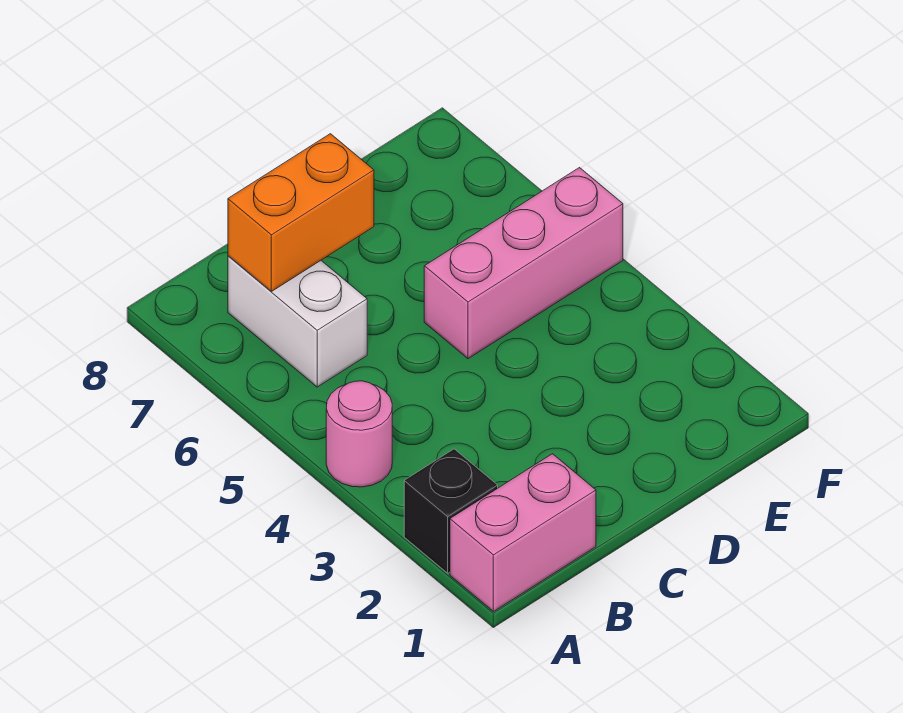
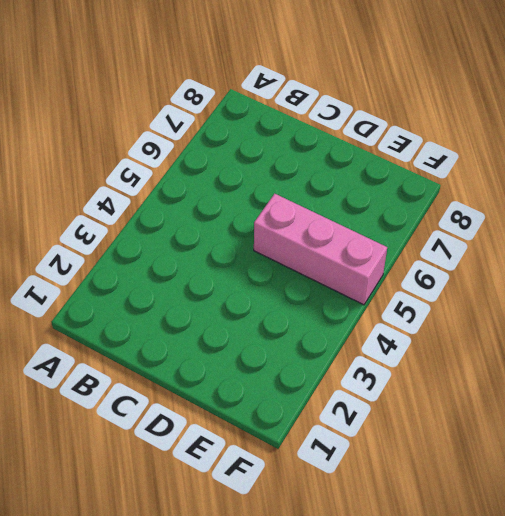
none -> pink 1x2 brick [450,454,596,612]
none -> black 1x1 brick [404,449,498,573]

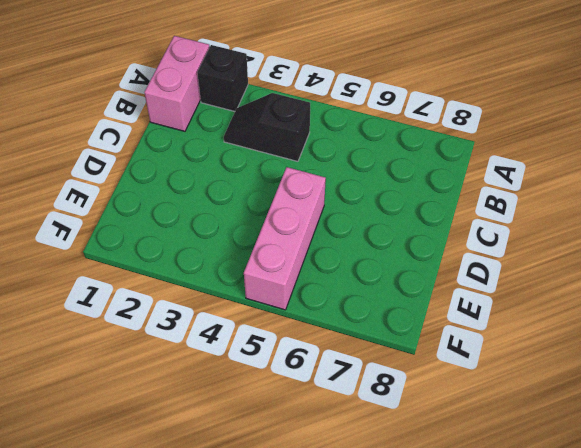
black 1x2 slope [224,93,310,161] -> none
none -> pink 1x1 round brick [326,381,392,487]
none -> white 1x2 brick [228,256,367,387]

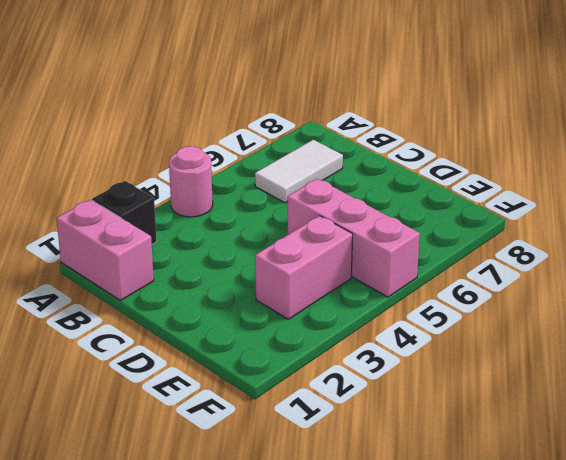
white 1x2 tile [255,140,343,203] -> white 1x2 brick [228,256,367,387]
pink 1x2 brick [255,216,353,319] -> none
none -> orange 1x2 brick [228,134,374,291]

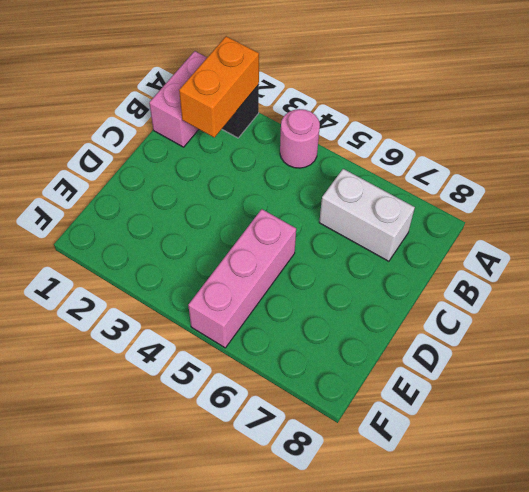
orange 1x2 brick [179,36,259,137] -> orange 1x2 brick moved to [228,134,374,291]

